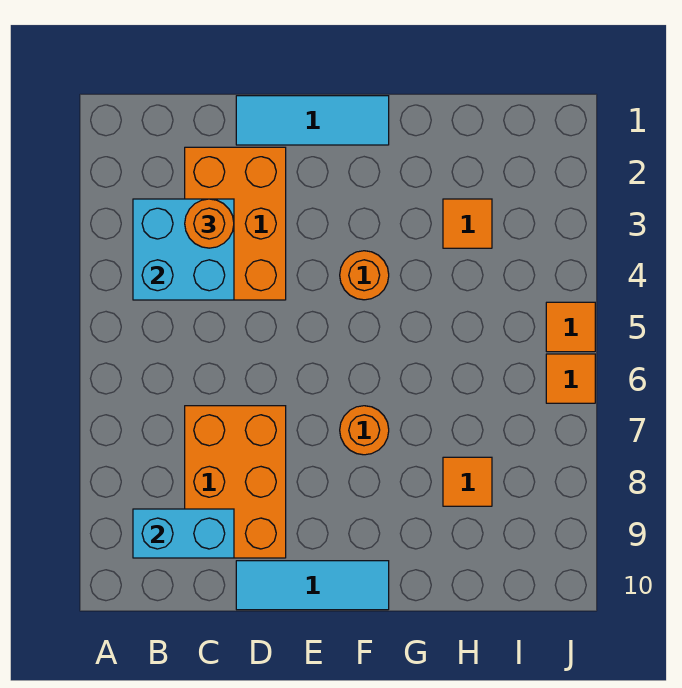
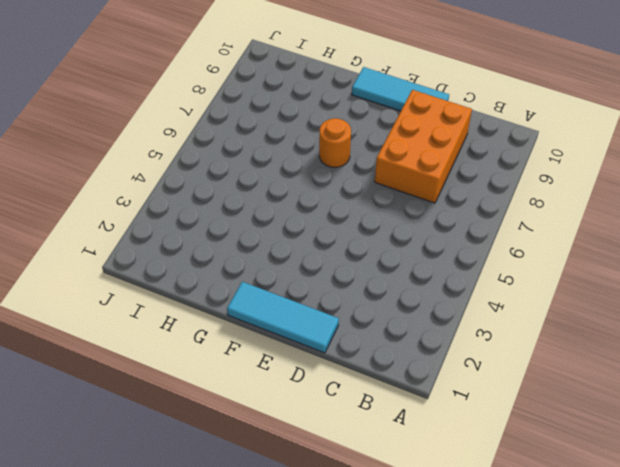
none -> orange 2x3 brick [185,147,286,300]
none -> orange 1x1 round brick [340,251,389,300]
none -> orange 1x1 tile [443,199,492,248]

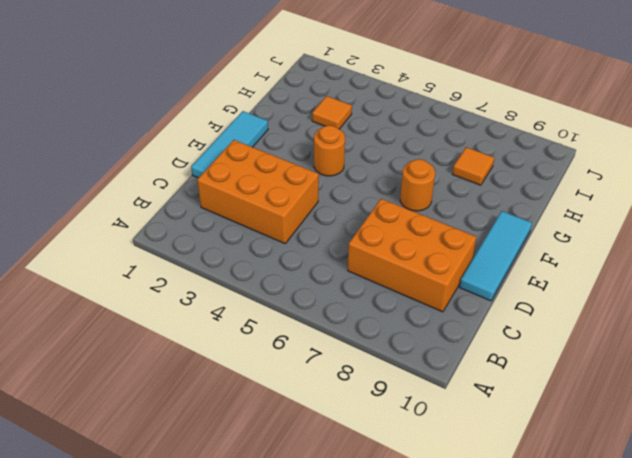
none -> orange 1x1 tile [546,302,595,352]
none -> orange 1x1 tile [546,354,595,403]
none -> cyan 2x2 brick [133,199,234,300]

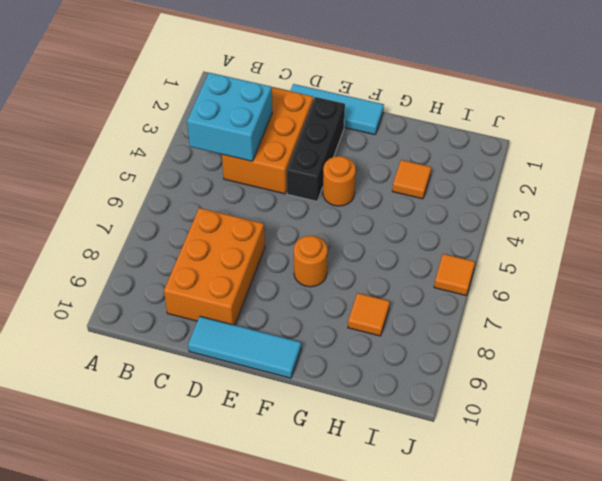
black 1x3 brick [287,97,345,201] -> none
none -> orange 1x1 tile [546,302,595,352]
none -> cyan 1x2 brick [133,509,234,558]
none -> orange 1x1 round brick [185,199,234,248]

